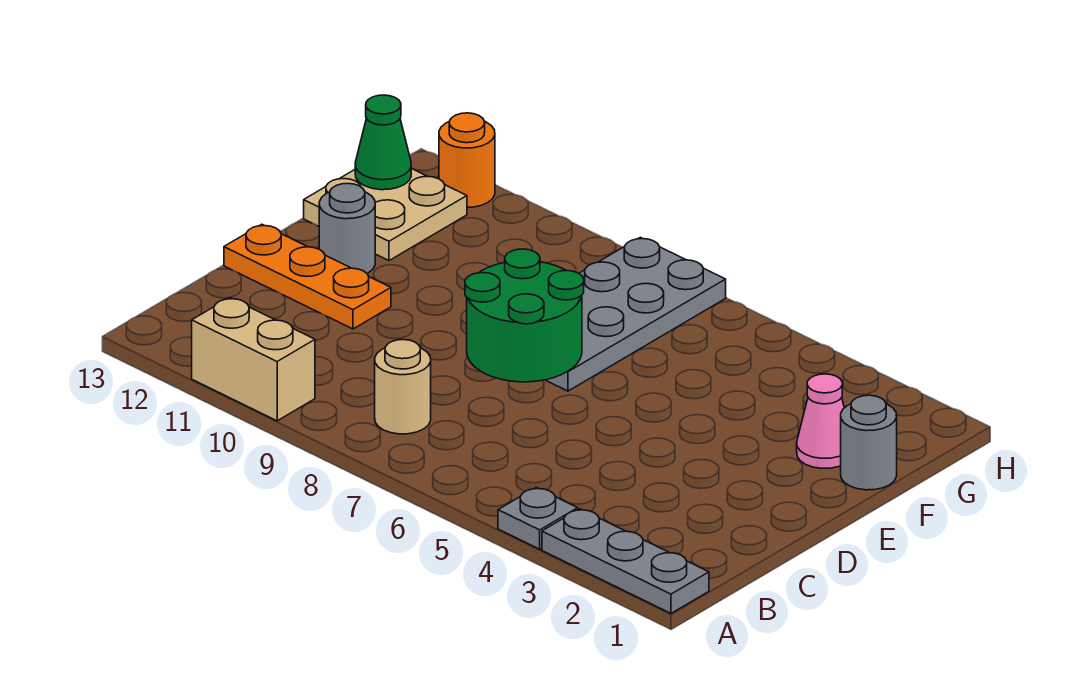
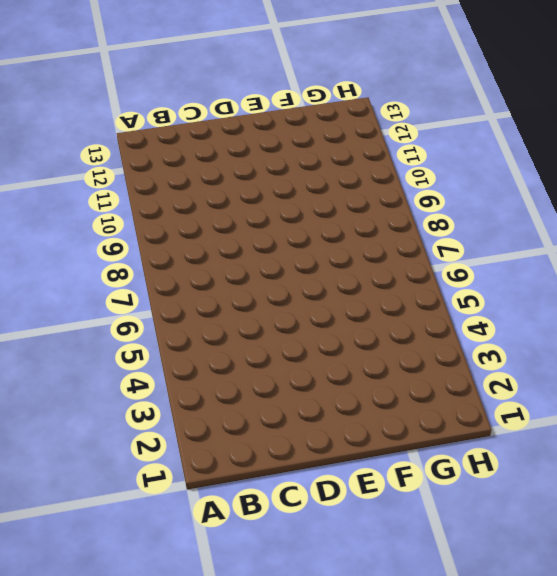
none -> grey 1x3 plate [542,509,709,613]
none -> grey 1x1 plate [498,488,578,549]
none -> tan 1x2 brick [192,298,315,421]

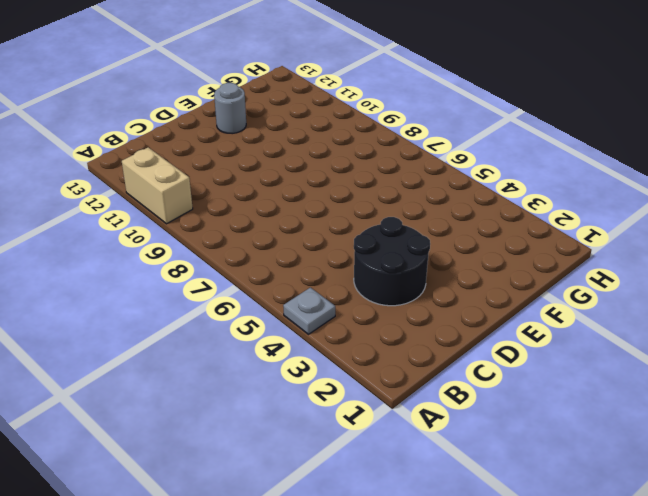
black 2x2 round brick [354,217,430,306] -> none
none -> grey 1x3 plate [542,509,709,613]
none -> tan 1x1 round brick [375,340,431,434]
none -> orange 1x3 plate [224,224,391,329]

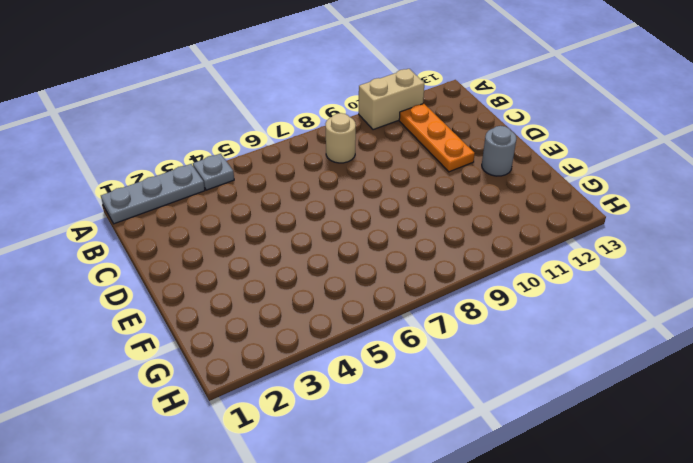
orange 1x3 plate [399,103,475,172] -> orange 1x3 plate turned to [224,224,391,329]
none -> grey 2x4 plate [546,237,726,391]
none -> grey 1x1 round brick [841,395,897,490]
none -> pink 1x1 cone [797,374,844,468]

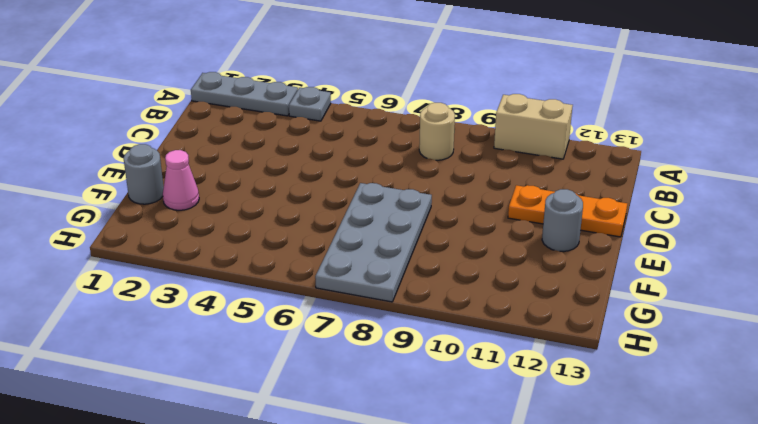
none -> tan 2x2 plate [304,168,467,261]
none -> orange 1x1 round brick [439,113,495,207]
none -> green 2x2 round brick [465,249,584,382]

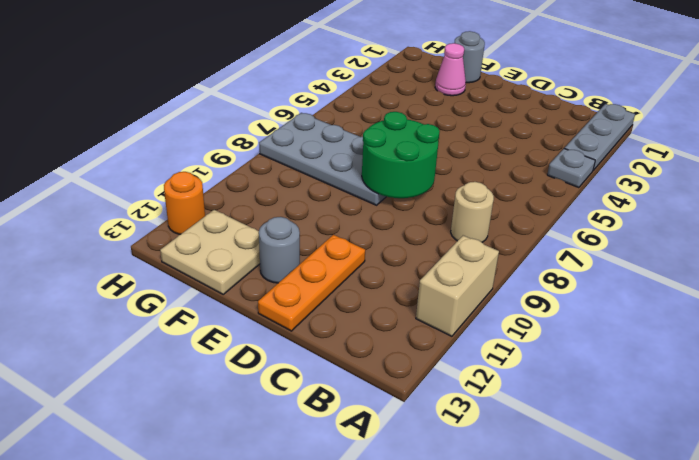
none -> green 1x1 cone [355,95,411,190]

